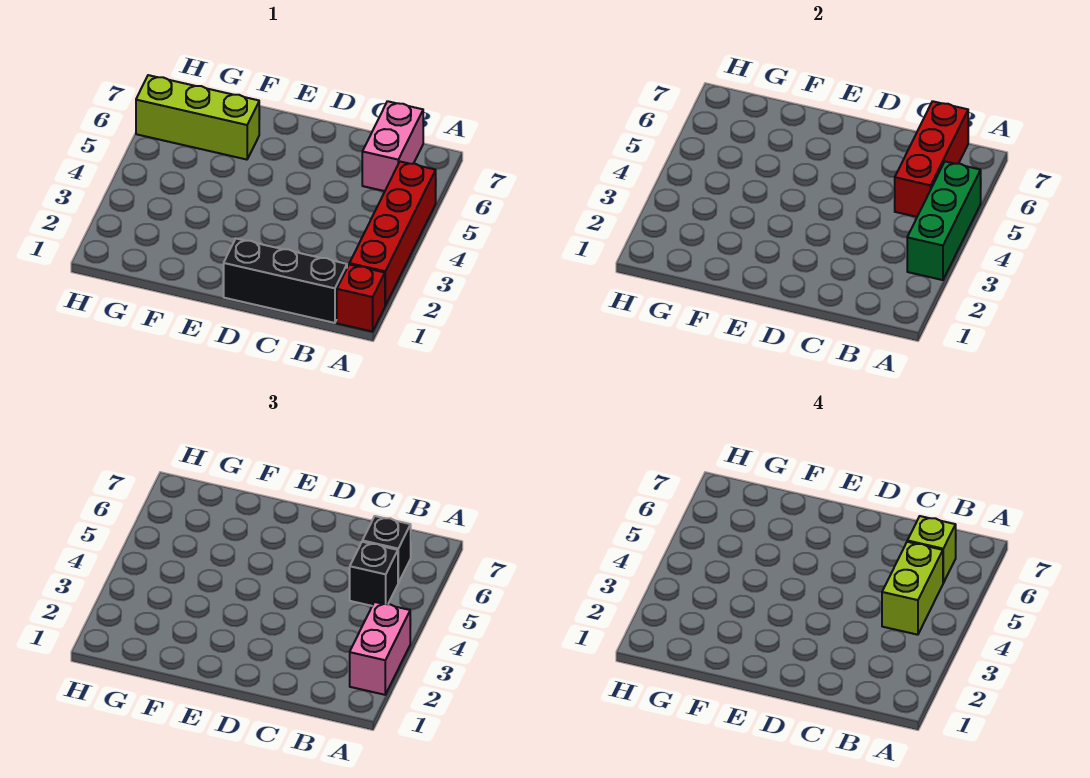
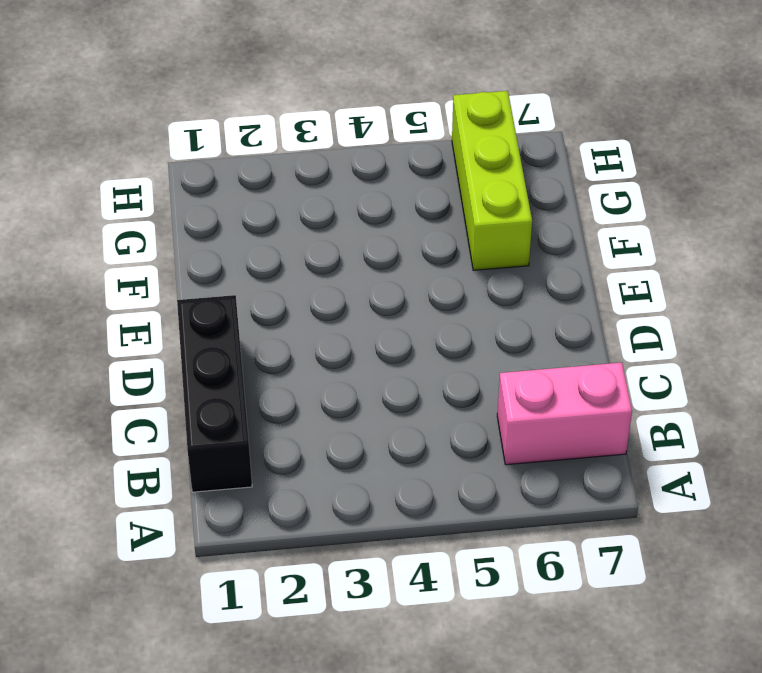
none -> red 1x1 brick [337,264,385,332]
none -> red 1x4 brick [350,162,436,306]
none -> green 1x3 brick [907,162,981,280]

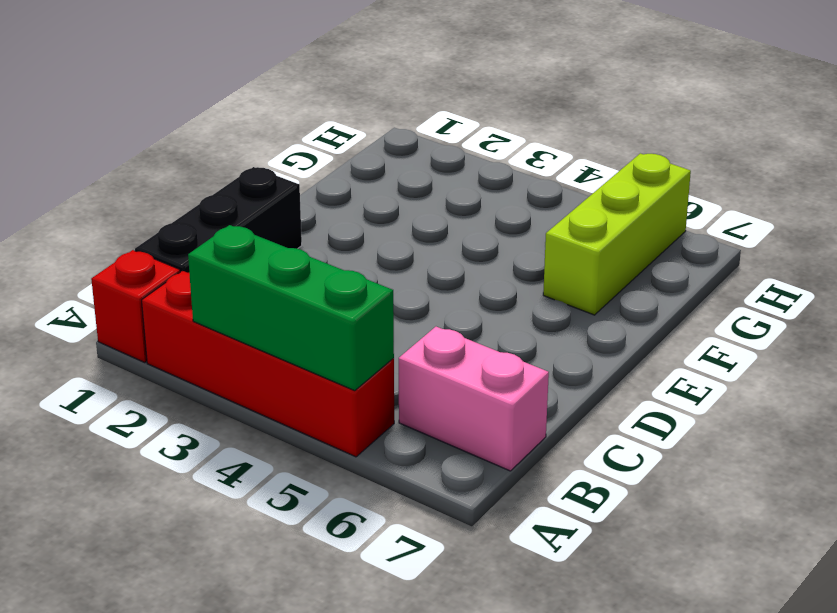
none -> red 1x3 brick [895,101,968,217]
none -> pink 1x2 brick [350,602,410,695]
none -> black 1x1 brick [350,542,398,606]

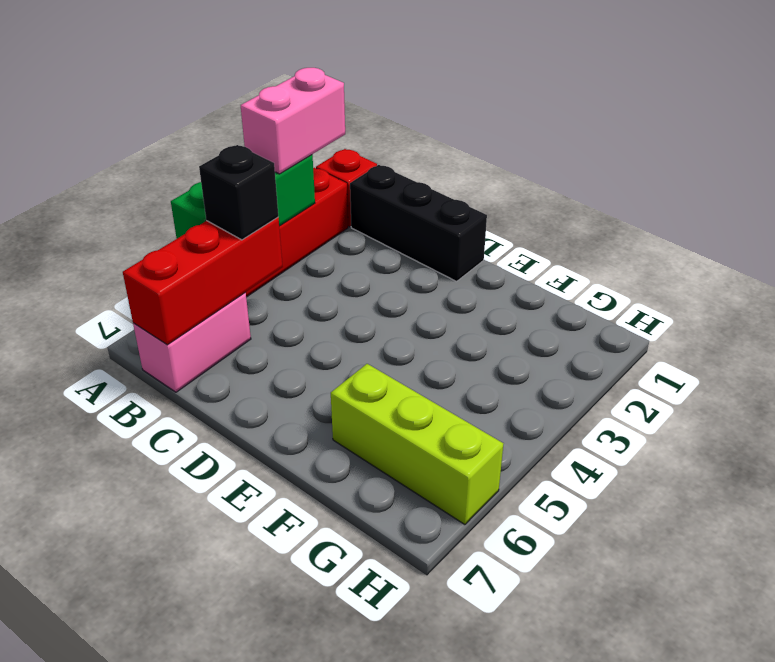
none -> black 1x1 brick [362,516,411,583]
none -> lime 1x2 brick [882,542,943,635]
none -> lime 1x1 brick [907,516,956,583]

